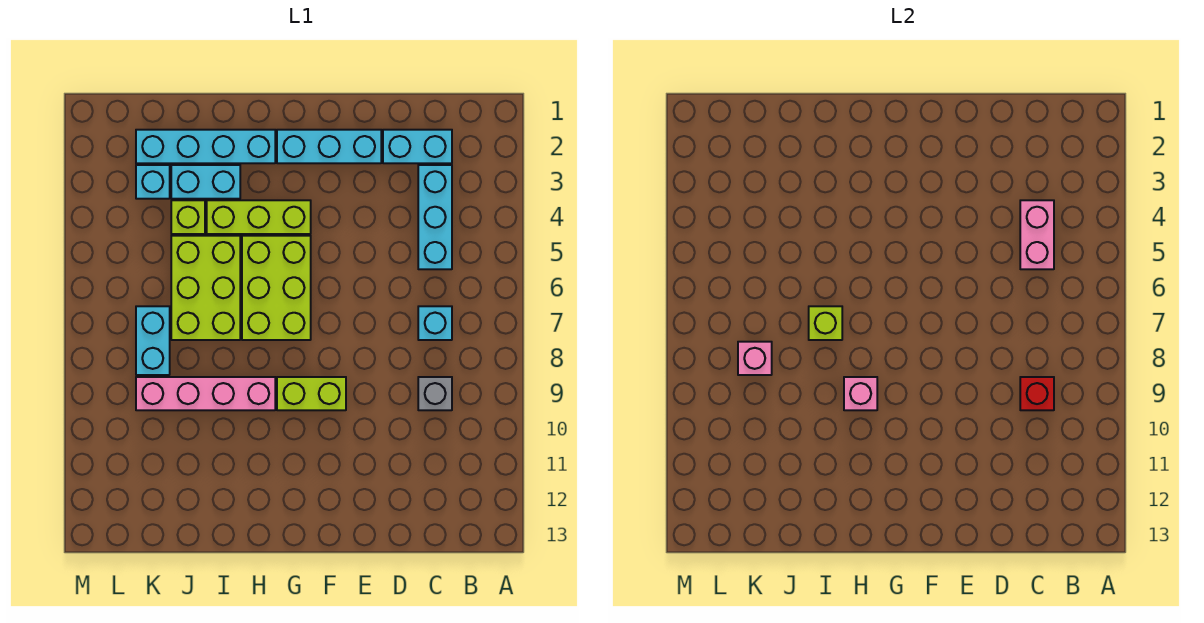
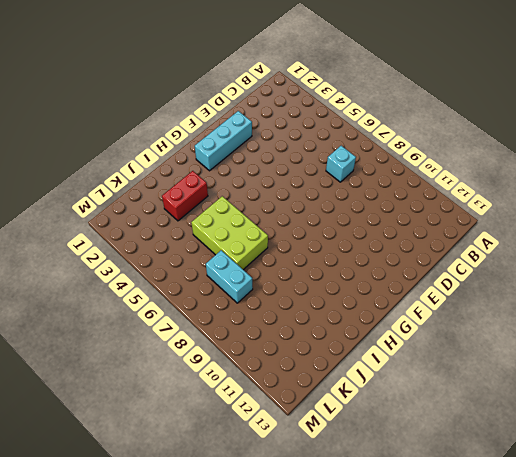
red 1x2 brick [162,171,208,221] -> cyan 1x2 brick [171,165,240,199]
none -> cyan 1x2 brick [383,130,452,163]
none -> cyan 1x3 brick [418,165,452,269]
none -> grey 1x1 brick [418,377,452,410]

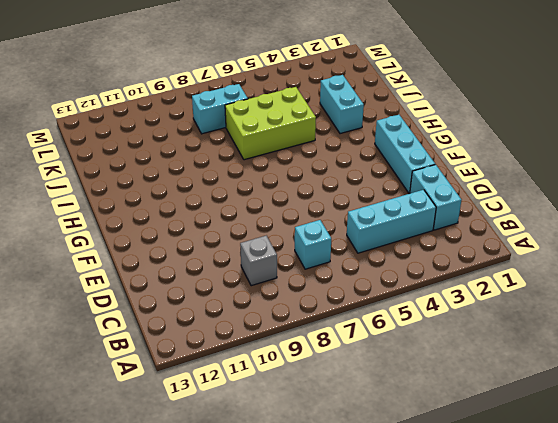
none -> lime 1x2 brick [277,377,346,410]
none -> lime 1x3 brick [207,200,311,234]
none -> lime 2x3 brick [242,236,311,340]

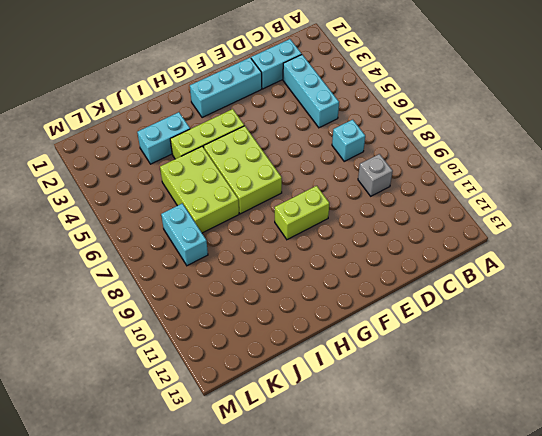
none -> cyan 1x4 brick [136,130,275,163]
none -> pink 1x4 brick [136,377,275,410]
none -> lime 1x1 brick [171,200,205,234]

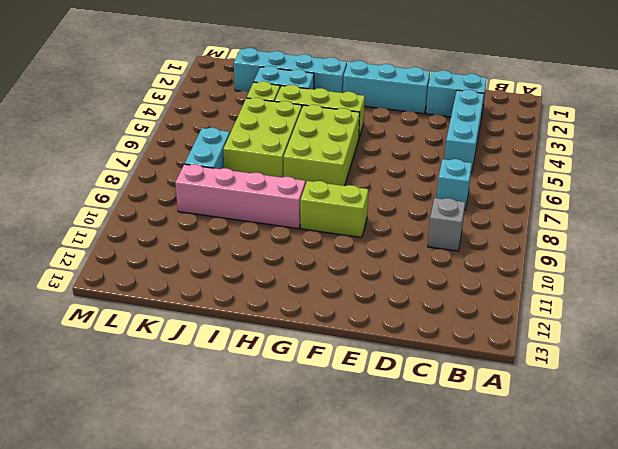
none -> cyan 1x1 brick [136,165,170,199]
none -> pink 1x2 brick [1020,200,1054,269]
none -> red 1x1 brick [1020,377,1054,410]

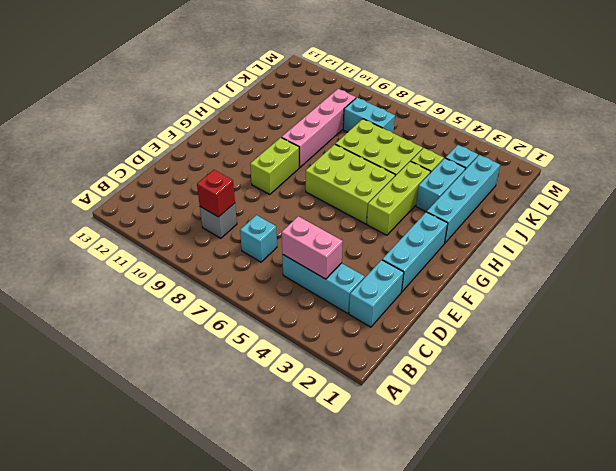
none -> pink 1x1 brick [844,377,877,410]
none -> lime 1x1 brick [809,306,842,340]
none -> pink 1x1 brick [738,342,772,375]

